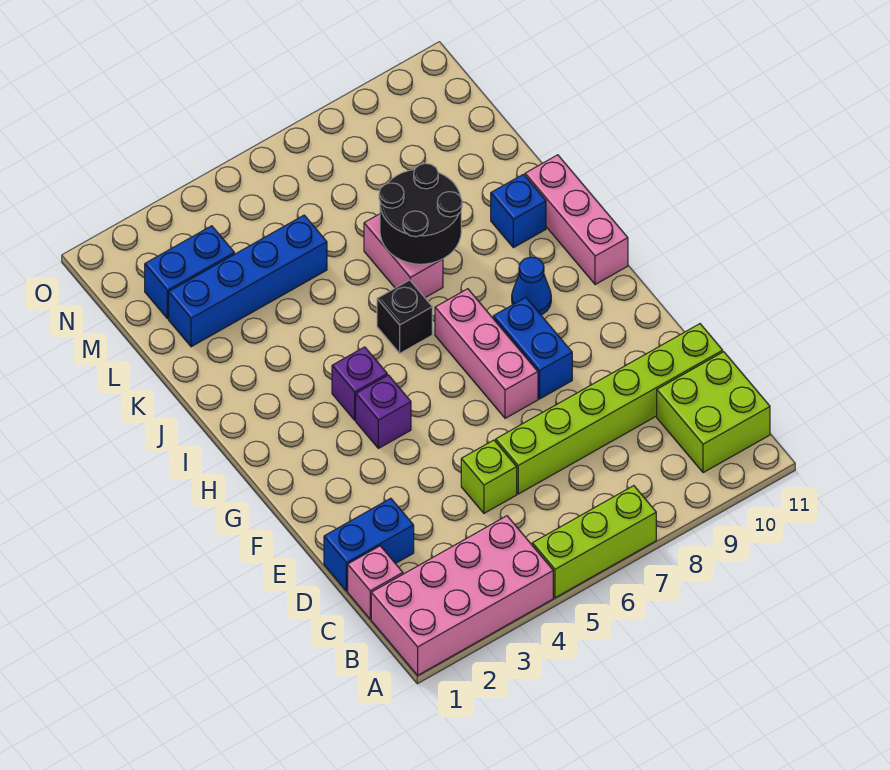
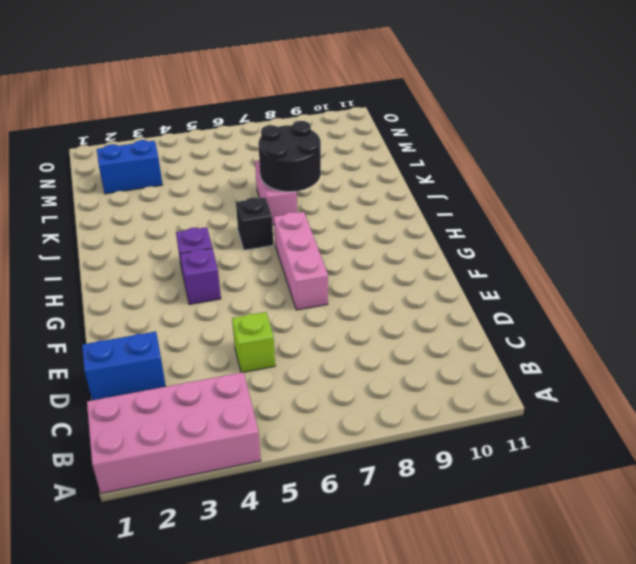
none -> lime 1x3 brick [532,486,656,598]
none -> lime 2x2 brick [657,352,770,473]
none -> pink 1x1 brick [348,546,403,619]

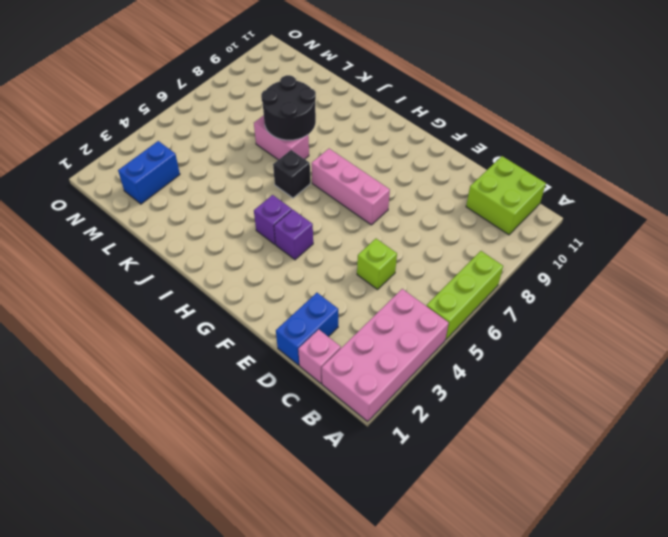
none -> lime 1x6 brick [496,324,723,494]
none -> blue 1x2 brick [493,298,572,399]
none -> blue 1x1 cone [512,257,551,315]

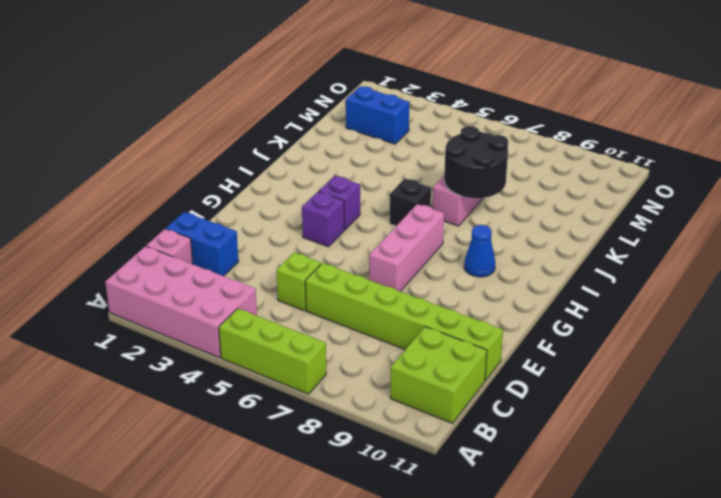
none -> blue 1x2 brick [493,298,572,399]
none -> pink 1x3 brick [525,155,628,285]
none -> blue 1x1 brick [491,174,546,248]

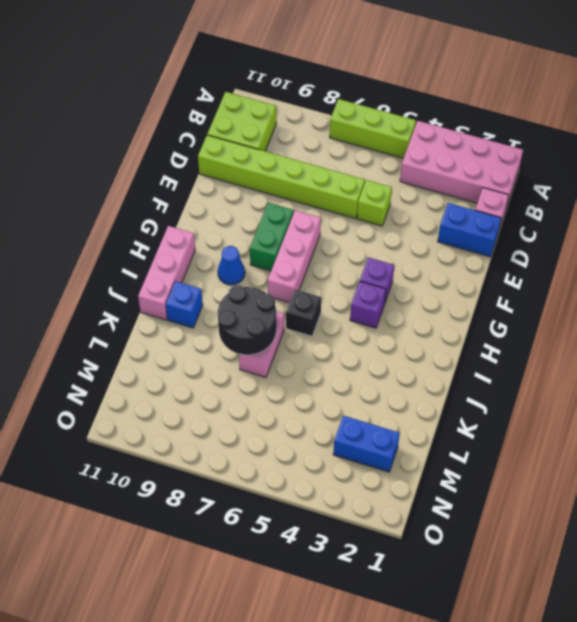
green 1x2 brick [250,203,294,271] -> blue 1x2 brick [493,298,572,399]
none -> blue 1x4 brick [169,215,327,347]

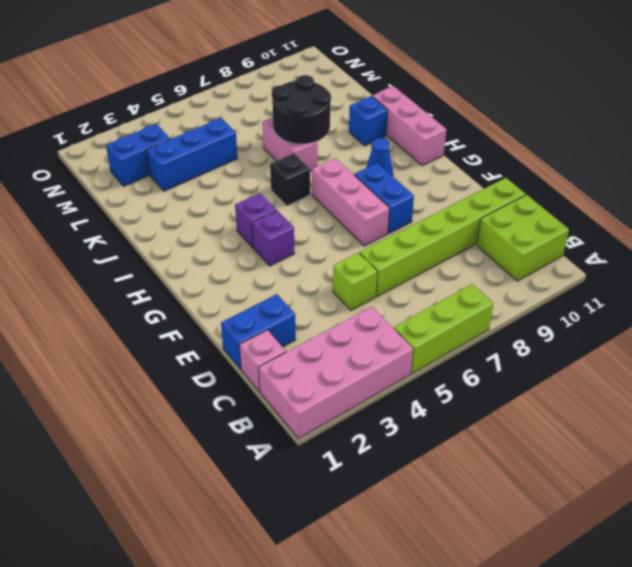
blue 1x3 brick [146,118,238,191] -> blue 1x4 brick [169,215,327,347]

